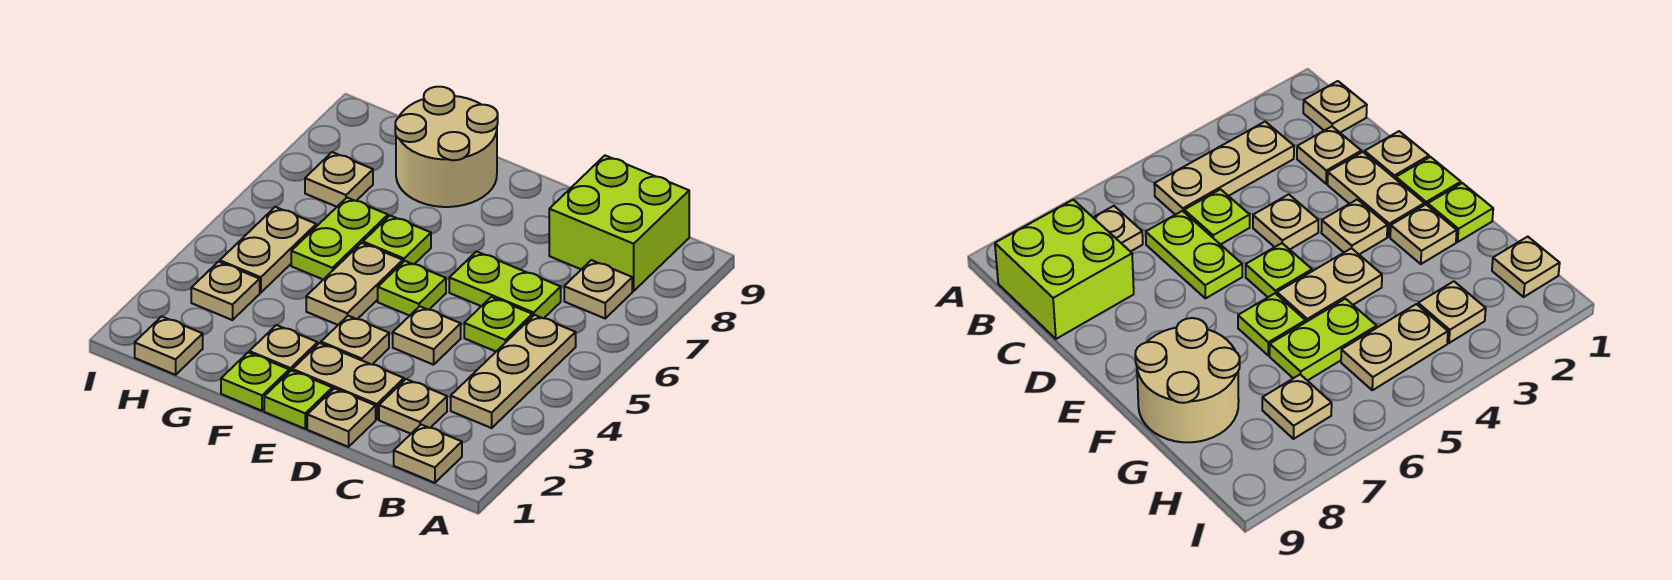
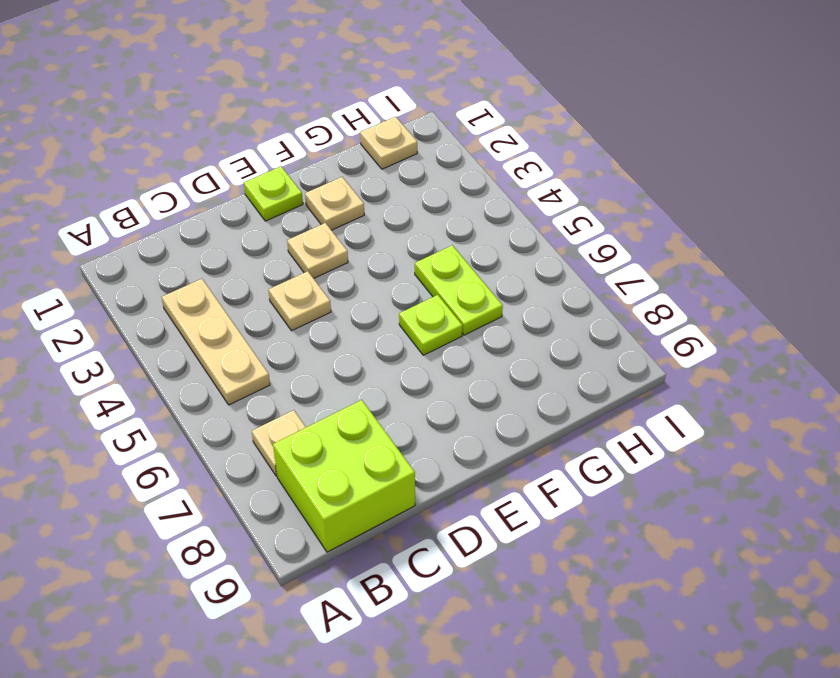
none -> tan 1x1 plate [394,425,462,483]
none -> tan 1x1 plate [379,379,447,434]
none -> lime 1x1 plate [464,297,532,351]

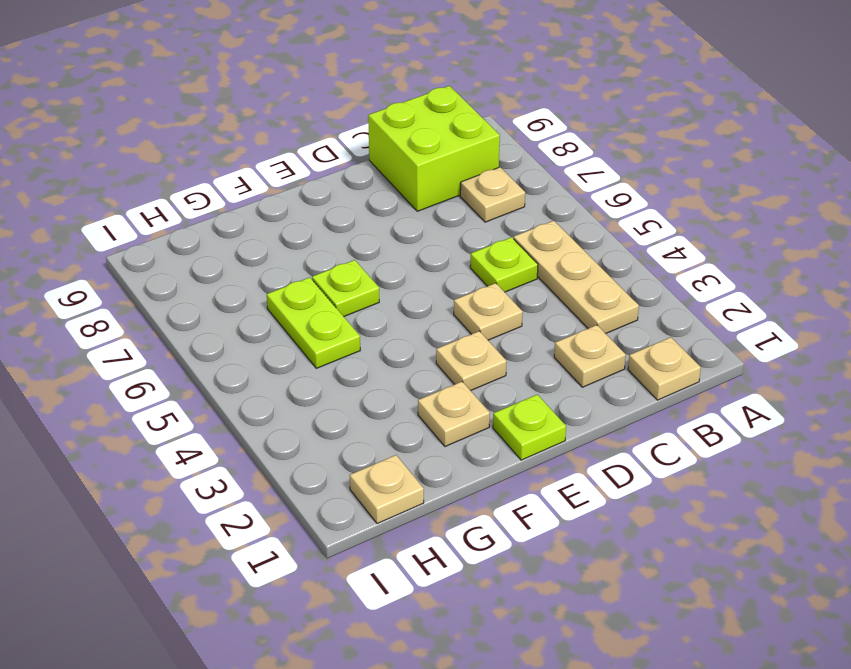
none -> lime 1x2 plate [449,251,561,318]
none -> tan 1x1 plate [307,388,376,447]
none -> tan 1x2 plate [293,343,404,419]

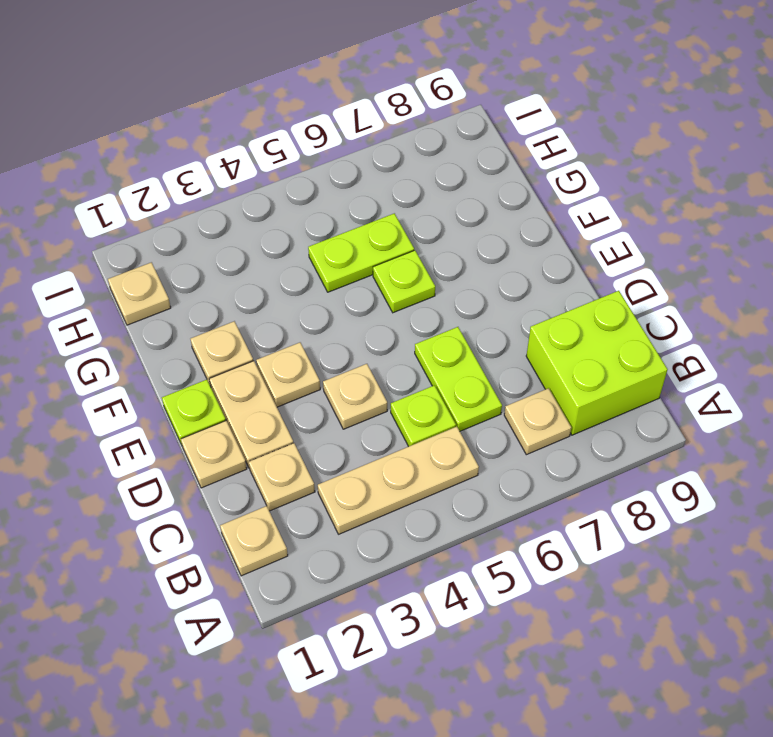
none -> lime 1x1 plate [378,261,446,316]
none -> lime 1x1 plate [221,352,289,411]
none -> tan 1x2 plate [306,243,403,325]

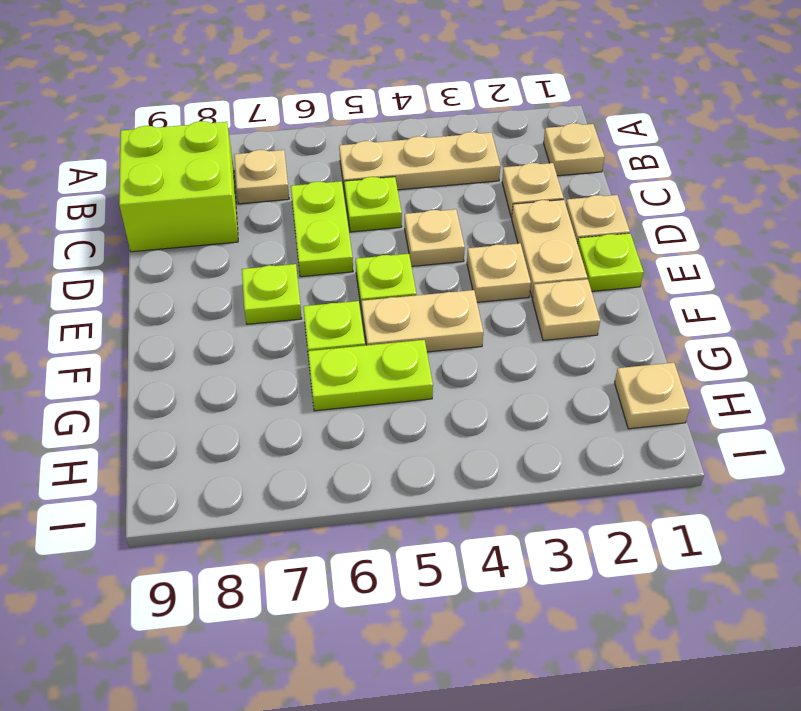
lime 1x1 plate [242,264,302,324] -> lime 1x1 plate moved to [221,352,289,411]
none -> tan 2x2 round brick [395,87,498,207]
none -> tan 1x1 plate [191,262,260,320]
none -> tan 1x2 plate [220,207,316,293]

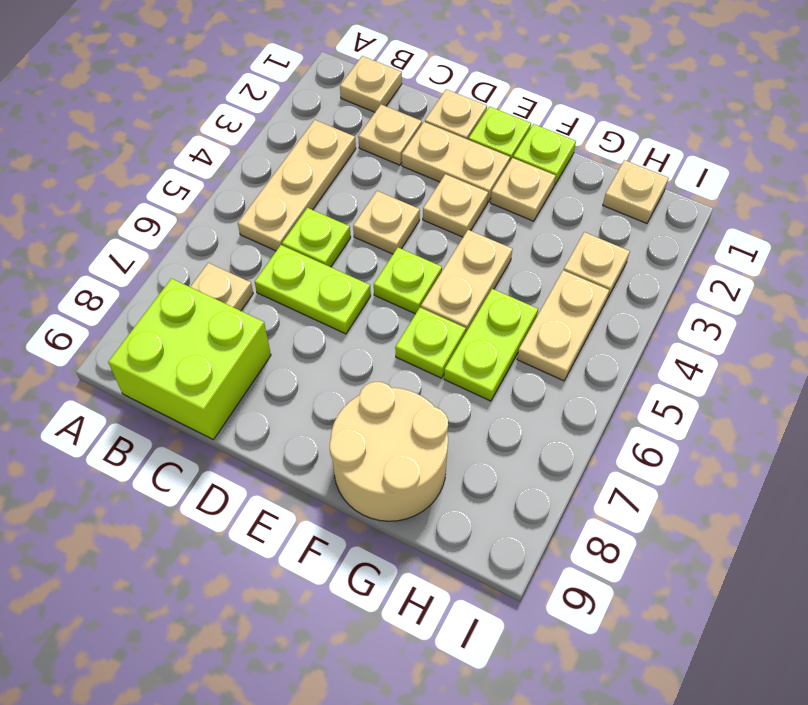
none -> tan 1x1 plate [305,152,373,207]

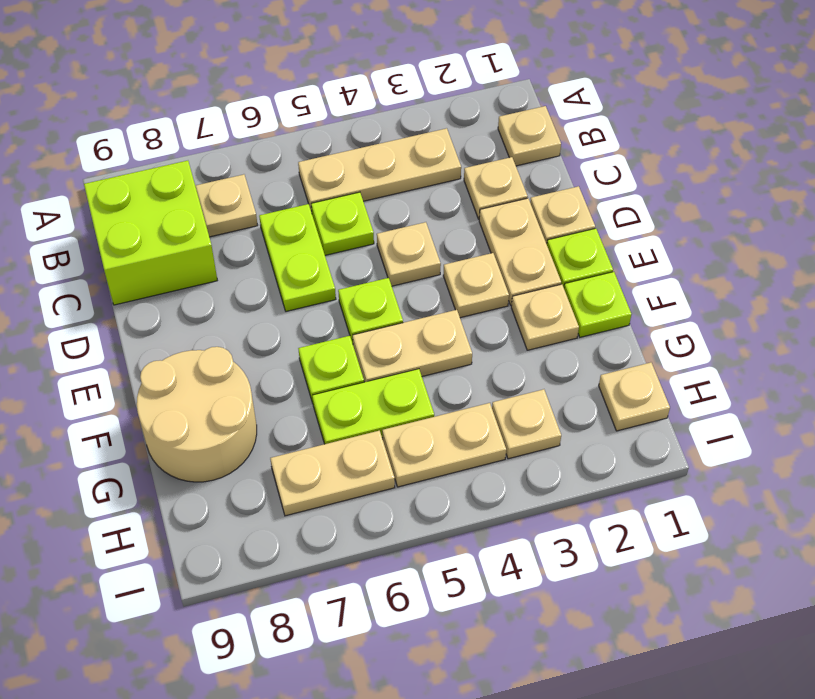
tan 1x2 plate [270,431,395,516] -> tan 1x1 plate [305,152,373,207]

